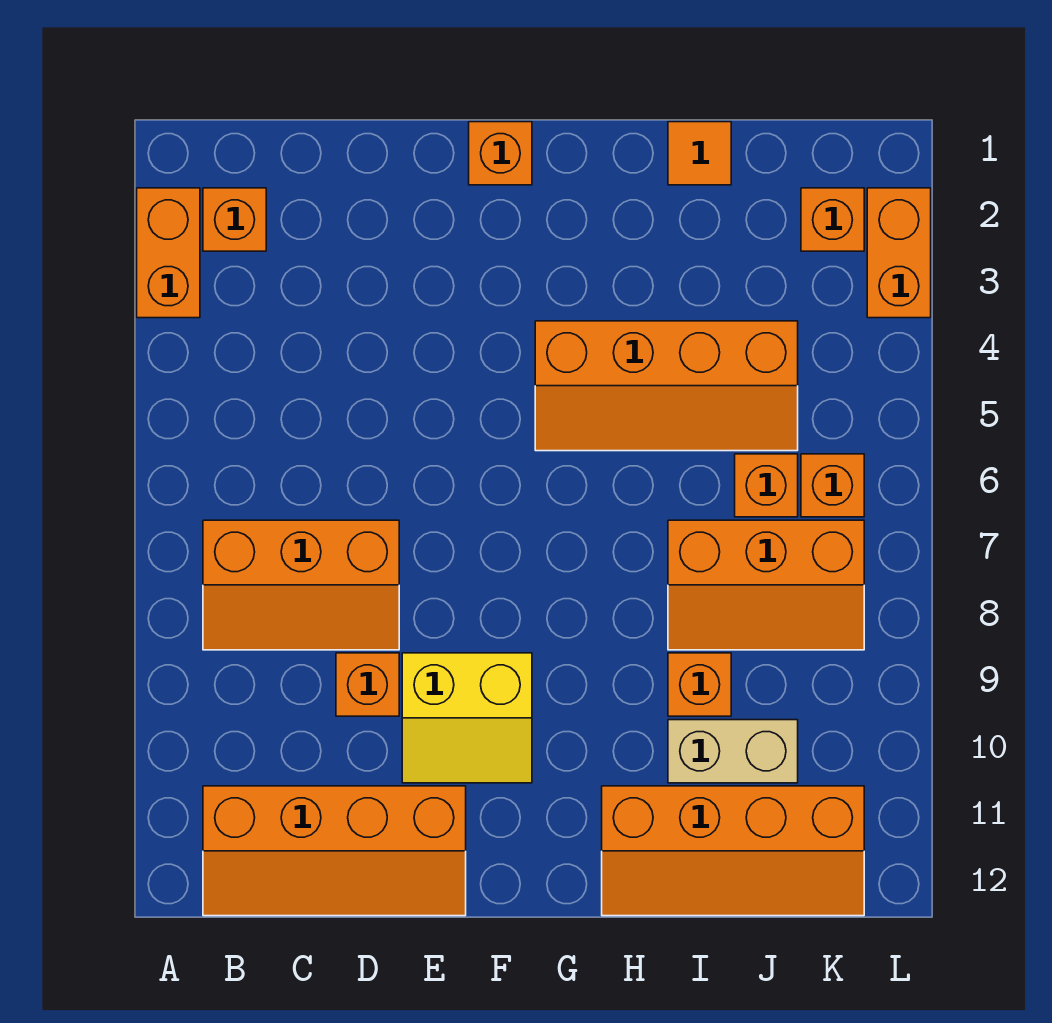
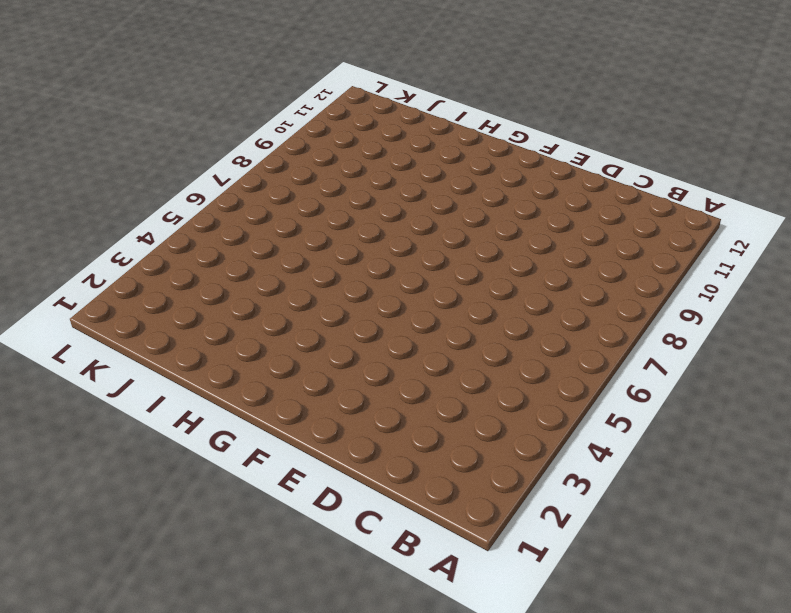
none -> orange 1x2 brick [137,188,200,318]
none -> orange 1x1 brick [203,188,266,251]
none -> orange 2x3 slope [203,520,399,650]

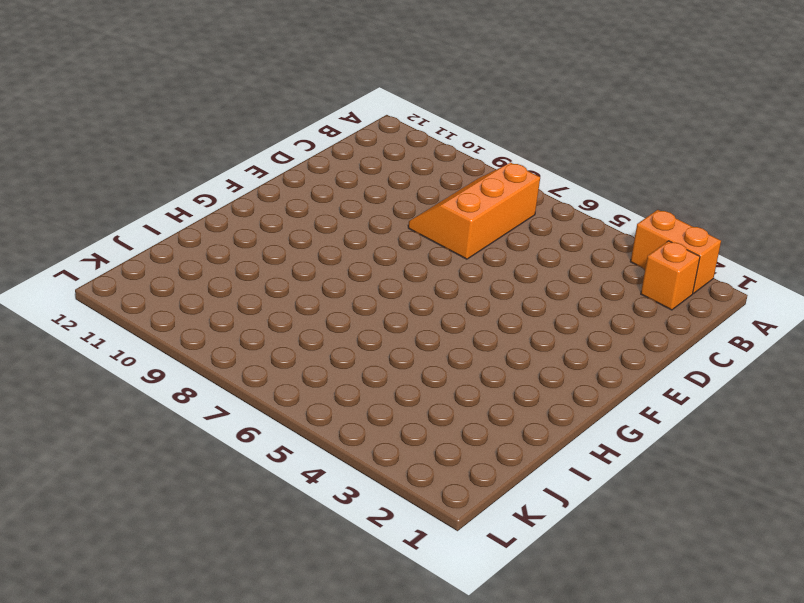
none -> orange 2x4 slope [203,786,466,916]
none -> orange 1x1 brick [336,653,399,716]
none -> yellow 2x2 slope [402,653,532,783]

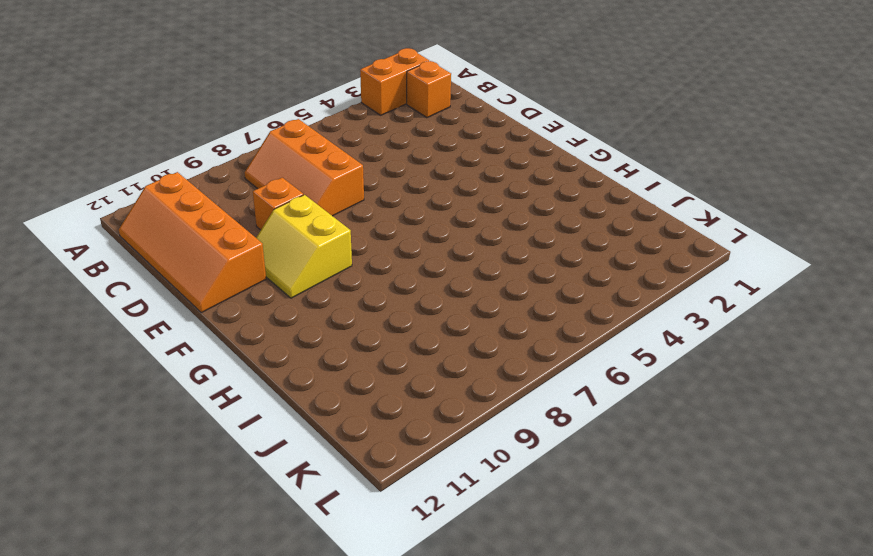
none -> orange 1x1 brick [469,122,532,185]
none -> orange 2x4 slope [535,321,798,451]
none -> orange 2x4 slope [602,786,864,916]

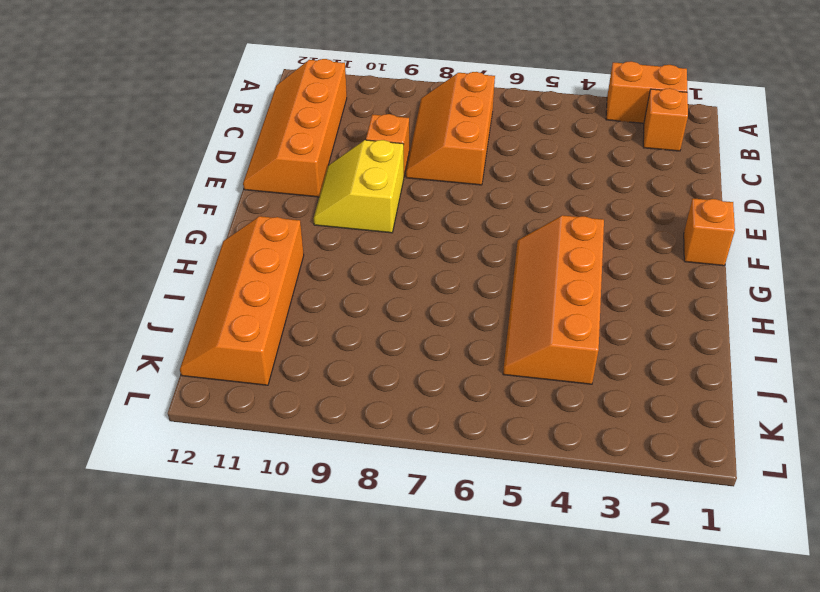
none -> orange 1x1 tile [668,122,731,185]
none -> orange 2x3 slope [668,520,864,650]
none -> orange 1x1 brick [668,653,731,716]

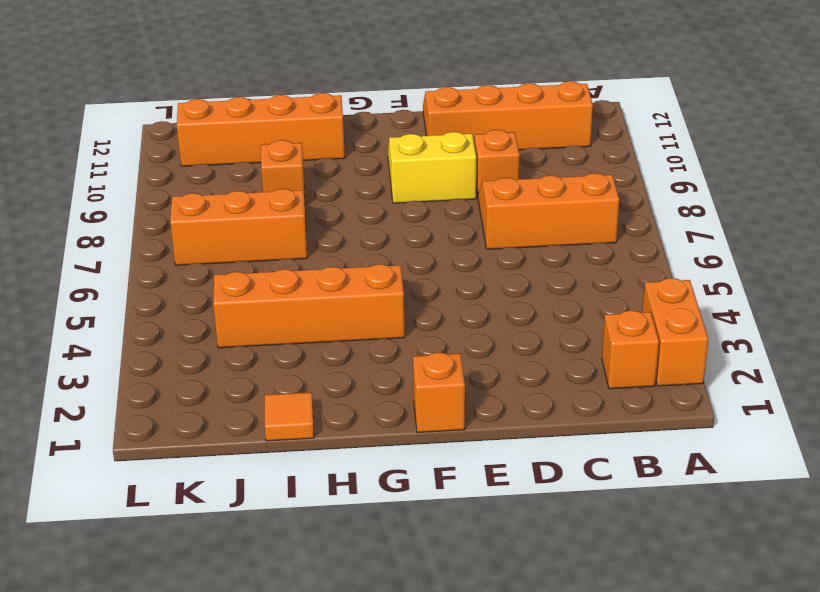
none -> tan 1x2 brick [668,720,798,783]
none -> orange 1x1 brick [735,454,798,517]
none -> orange 1x1 brick [801,188,864,251]

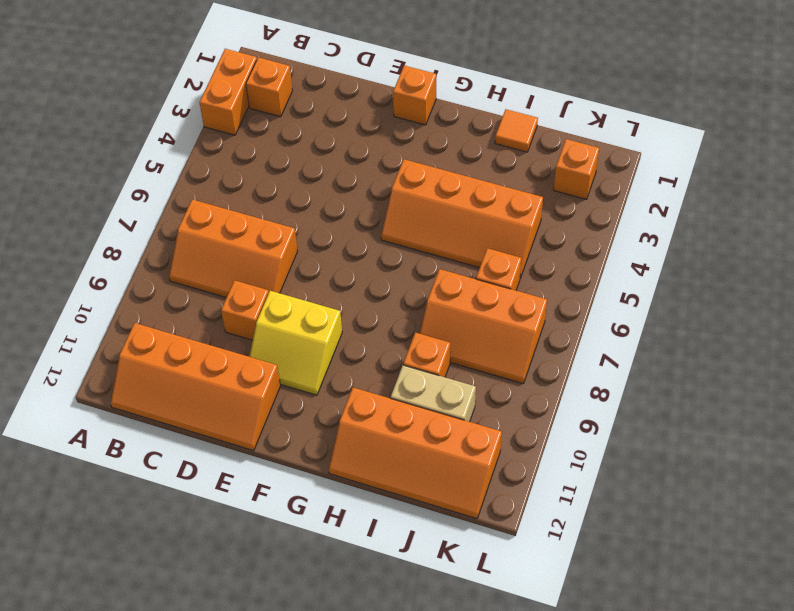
none -> orange 1x1 brick [801,454,864,517]
none -> orange 1x2 brick [867,188,931,318]

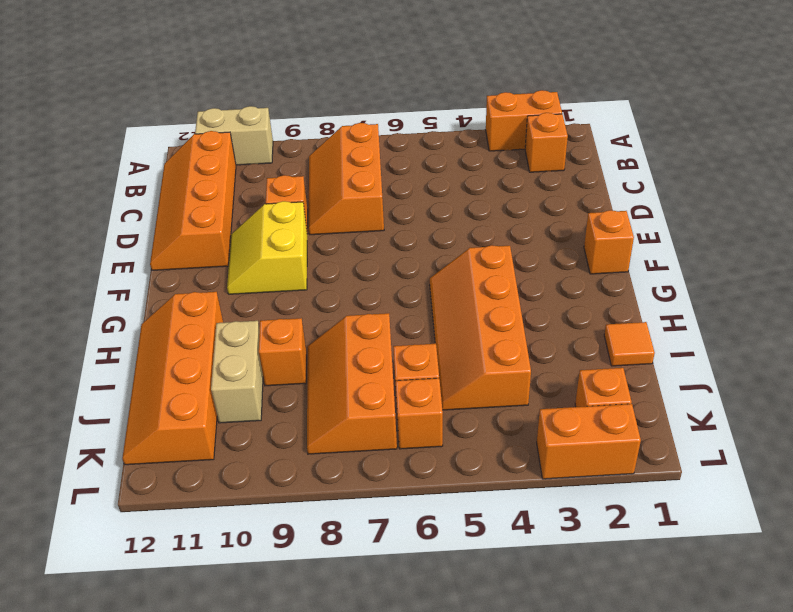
tan 1x2 brick [195,106,273,165] -> none

